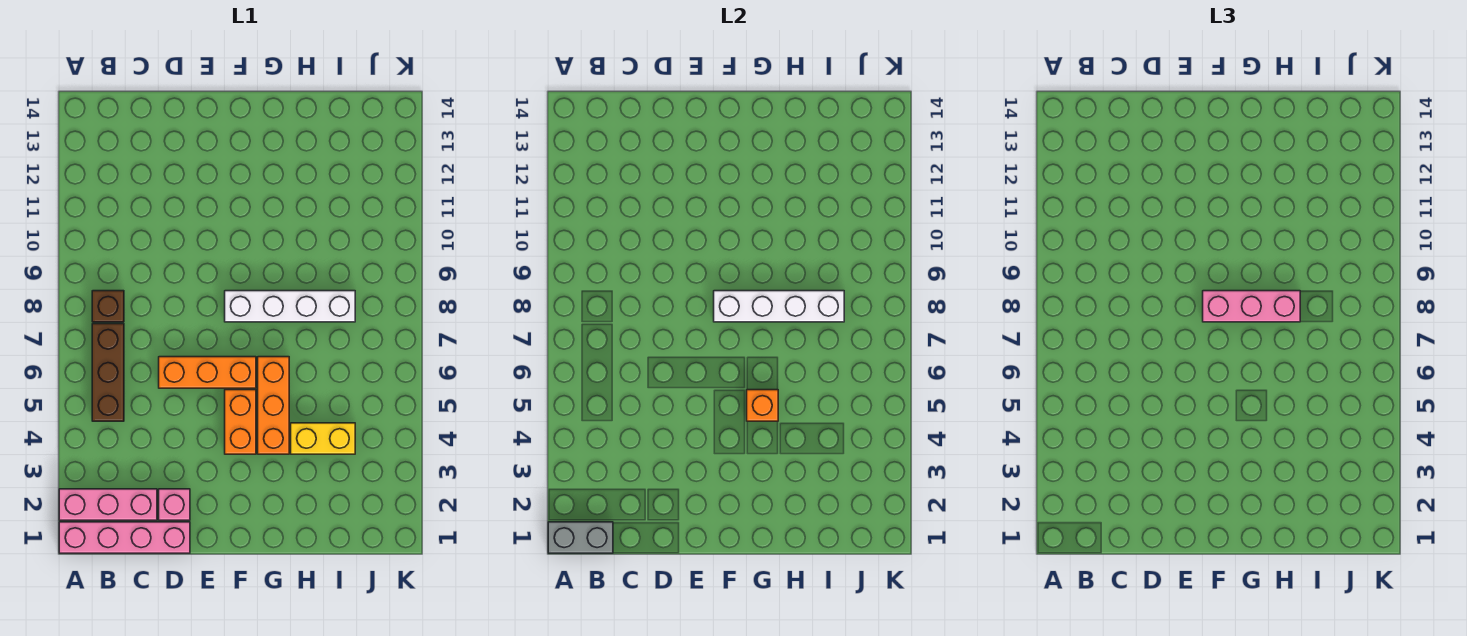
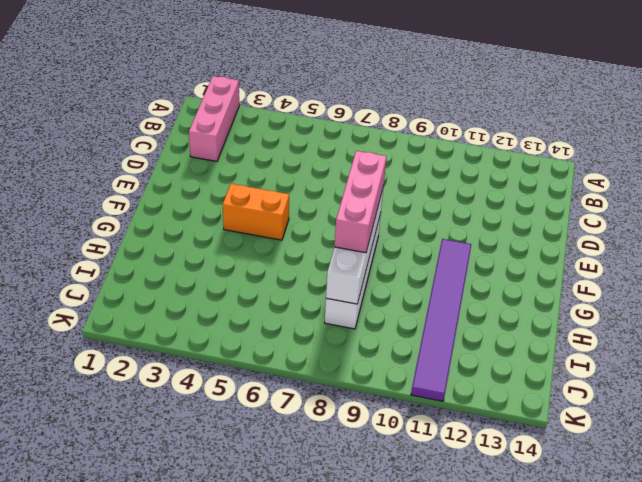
purple 1x6 tile [411,239,471,401] -> none
none -> pink 1x4 brick [59,522,190,553]
none -> brown 1x3 brick [92,324,124,421]
none -> brown 1x1 brick [92,291,124,322]

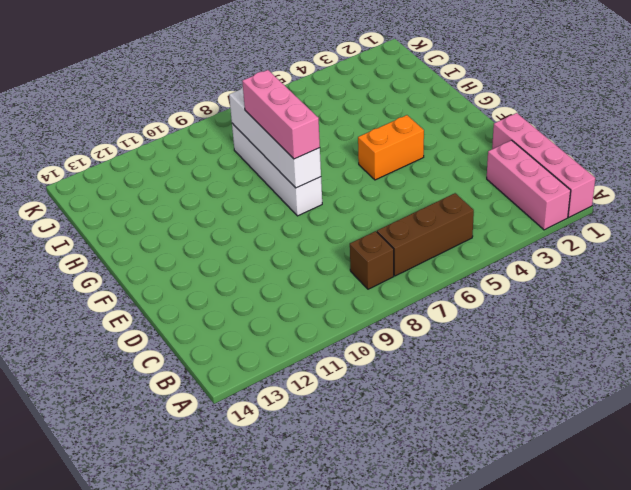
none -> pink 1x1 brick [159,489,190,520]
none -> orange 1x3 brick [159,357,256,388]
none -> orange 1x3 brick [258,357,289,454]

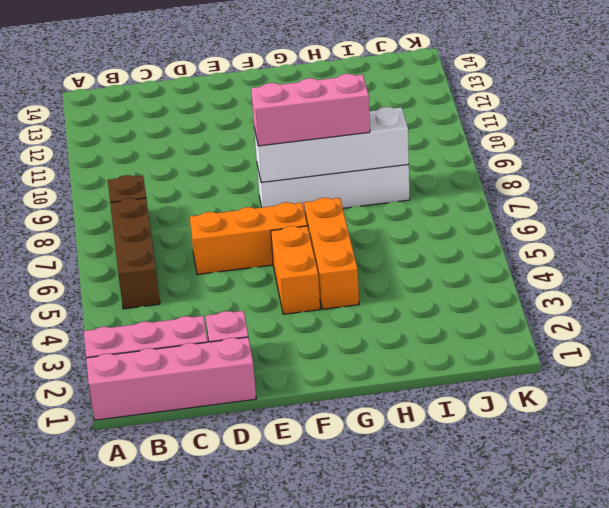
none -> yellow 1x2 brick [291,423,355,454]
none -> grey 1x2 brick [548,522,613,553]
none -> orange 1x1 brick [747,390,778,421]

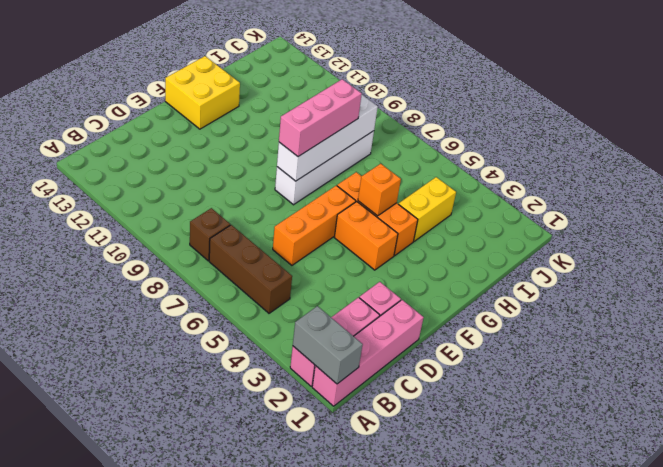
grey 1x2 brick [293,306,363,384] -> grey 1x2 brick turned to [548,522,613,553]
yellow 2x2 brick [165,56,240,129] -> none

